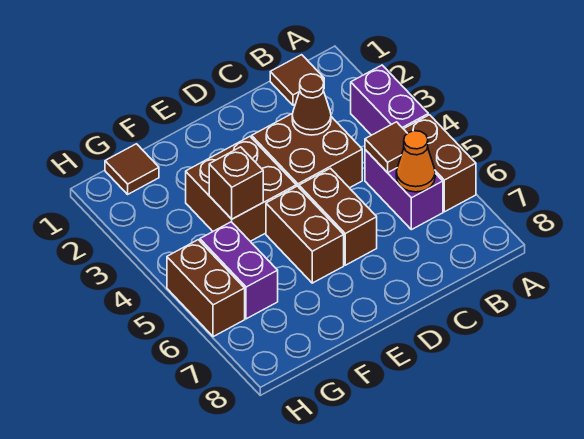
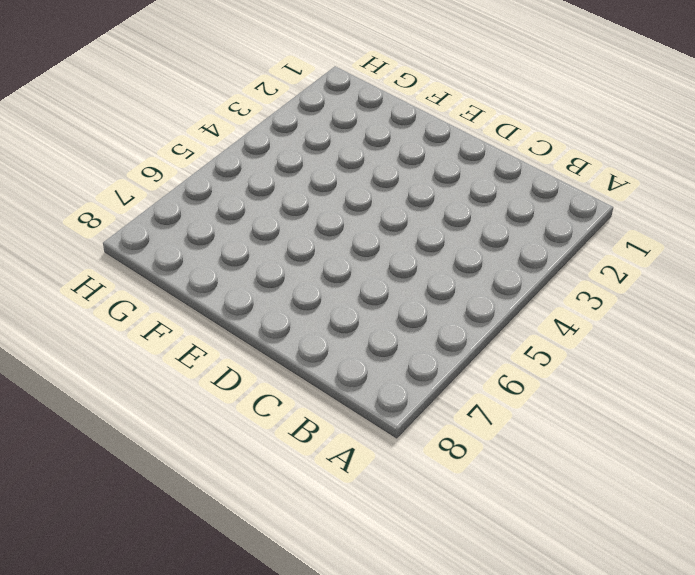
none -> purple 1x2 brick [351,65,428,135]
none -> brown 1x2 brick [404,115,476,212]
none -> brown 1x1 tile [270,55,324,105]

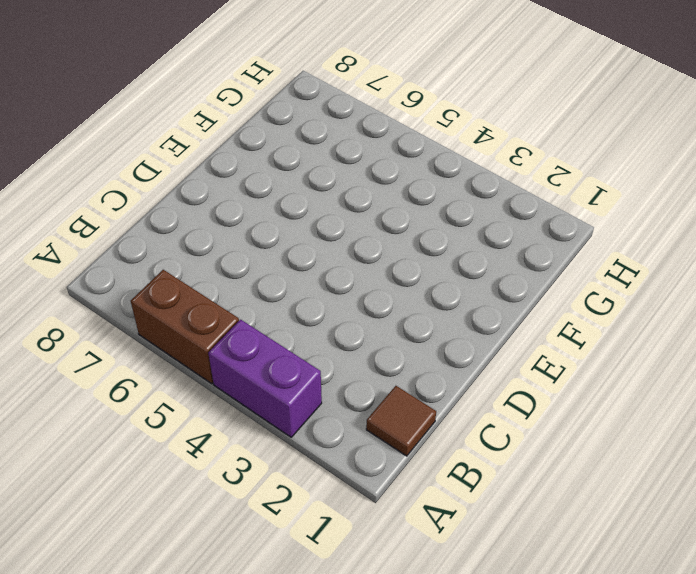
none -> purple 1x2 brick [365,150,443,230]
none -> brown 2x2 brick [252,113,362,188]
none -> brown 1x2 brick [299,168,377,265]

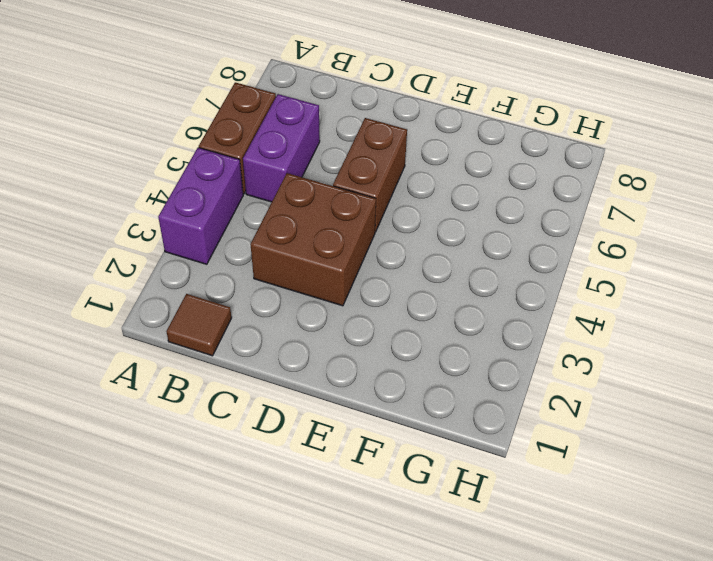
none -> brown 2x2 brick [186,137,296,241]
none -> brown 1x2 brick [266,186,344,283]
none -> brown 1x1 tile [105,144,159,194]

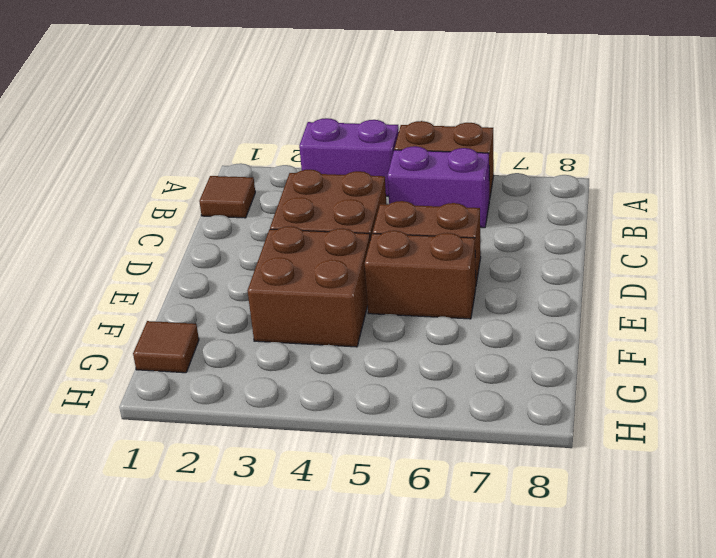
none -> purple 1x2 brick [200,222,278,319]
none -> brown 1x2 brick [167,240,245,337]
none -> brown 1x1 tile [365,122,408,173]

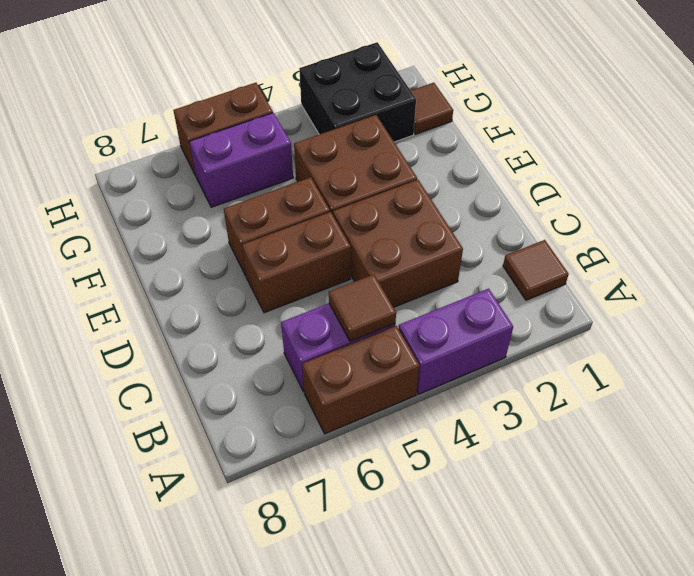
black 2x2 brick [299,42,416,142] -> none
none -> orange 1x1 cone [396,131,435,192]
none -> brown 1x1 cone [292,74,331,135]
none -> brown 1x1 brick [209,147,263,219]

